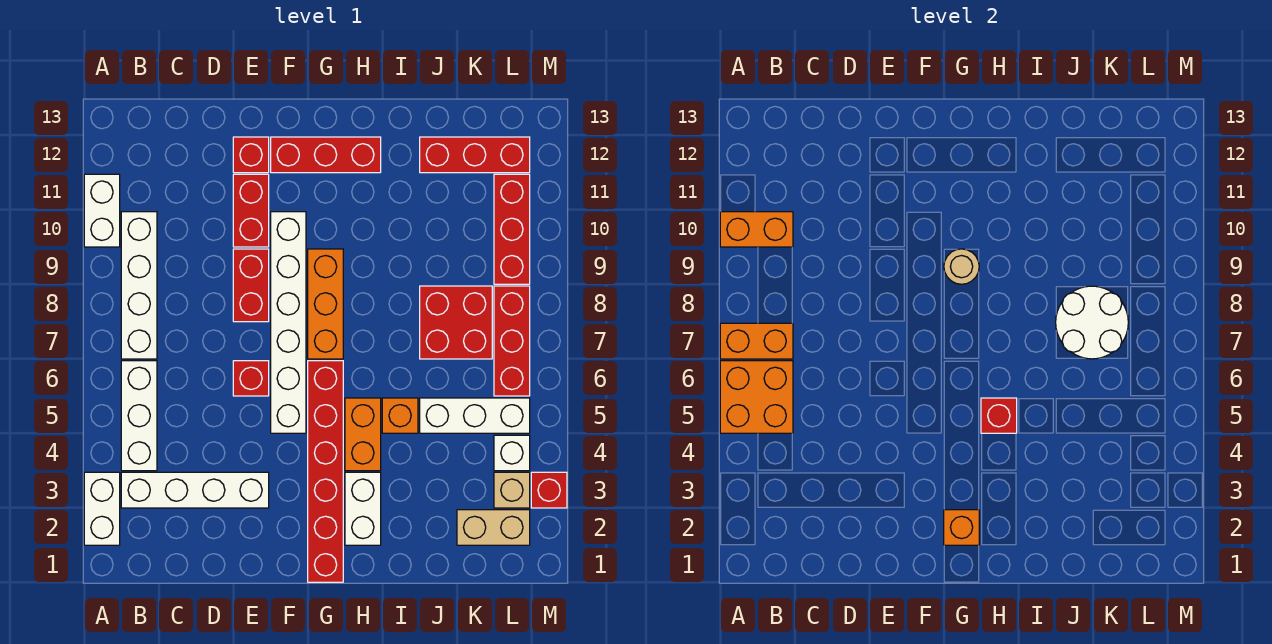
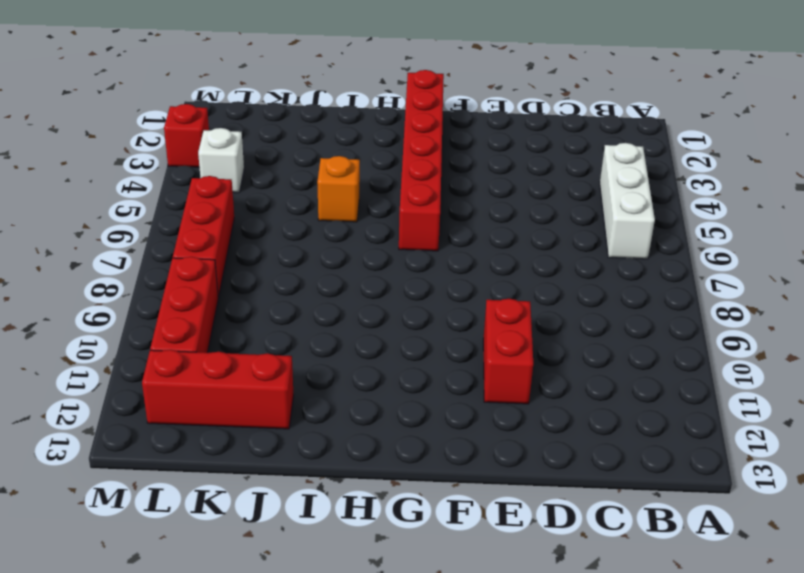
none -> white 1x2 brick [84,472,120,545]
none -> white 1x2 brick [84,174,120,247]
none -> white 1x4 brick [121,472,269,508]
none -> white 1x4 brick [121,212,157,359]

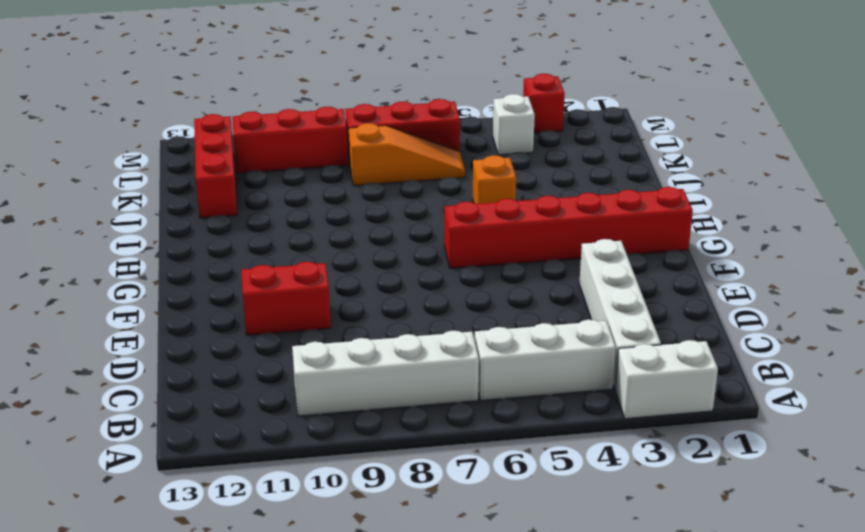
orange 1x3 slope [349,123,465,186] -> red 2x2 brick [420,286,492,359]
none -> white 1x2 brick [84,174,120,247]
none -> red 1x1 brick [233,361,269,396]
none -> red 1x2 brick [233,249,269,322]
none -> red 1x1 brick [233,137,269,173]

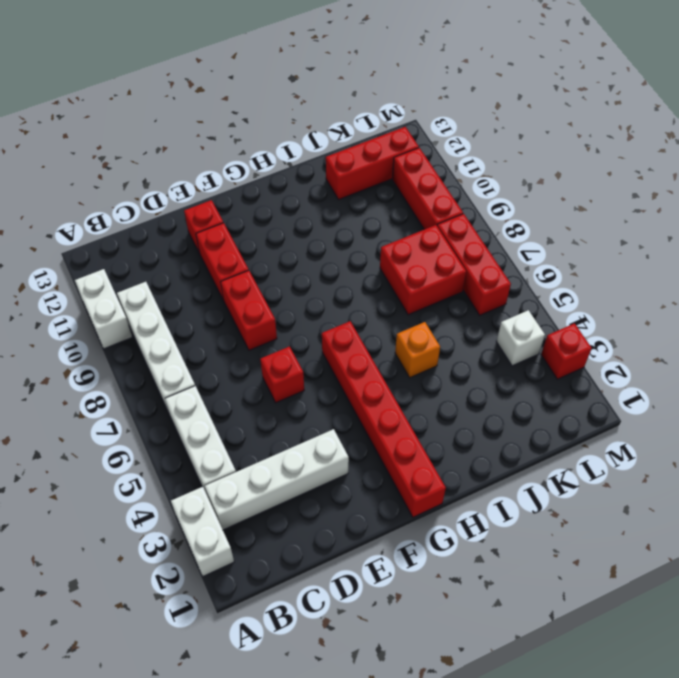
none -> white 1x6 brick [271,212,306,433]
none -> red 1x3 brick [271,137,381,173]
none -> orange 1x3 brick [308,249,343,359]
none -> white 1x2 brick [345,472,381,545]

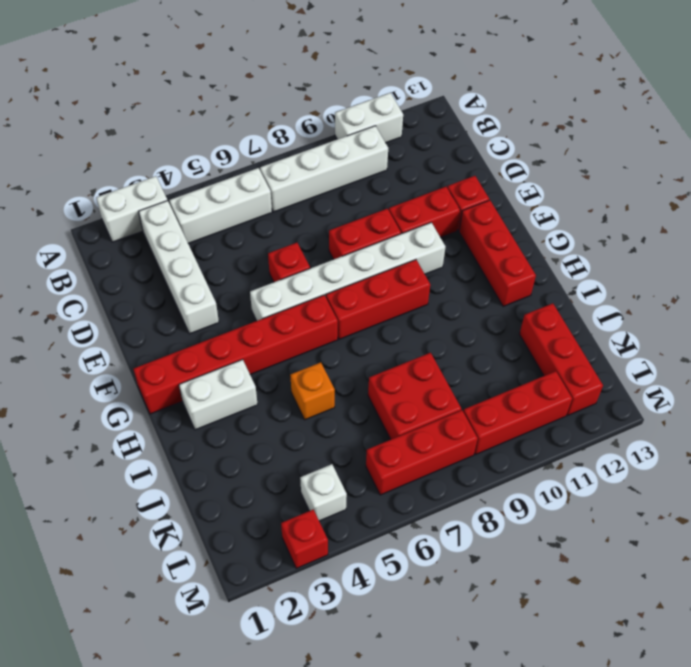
red 1x3 brick [326,260,430,339] -> orange 1x3 brick [308,249,343,359]
none -> orange 1x2 brick [345,398,381,471]
none -> white 1x3 brick [420,398,530,433]
none -> tan 1x2 brick [457,510,530,545]
none -> tan 1x1 brick [494,472,530,508]

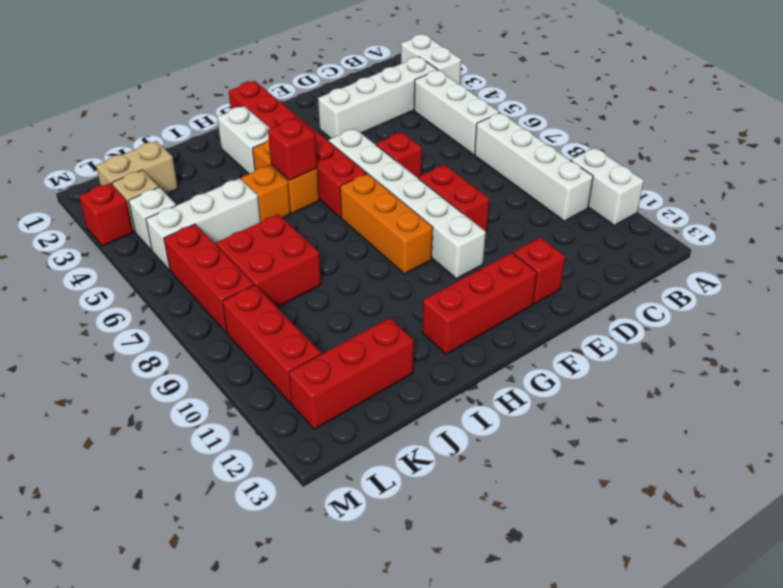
none -> red 1x2 brick [233,174,269,247]
none -> orange 2x2 brick [720,361,793,433]
none -> orange 1x2 brick [720,323,793,359]
none -> orange 1x2 brick [720,212,793,247]

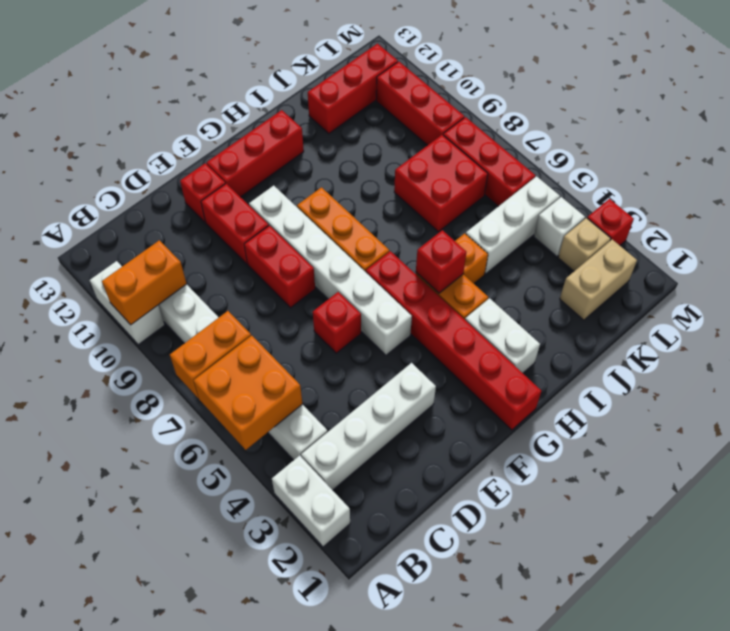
none -> orange 1x1 brick [944,510,979,545]
none -> tan 1x1 round brick [944,249,979,284]
none -> white 2x2 round brick [1056,286,1128,359]

